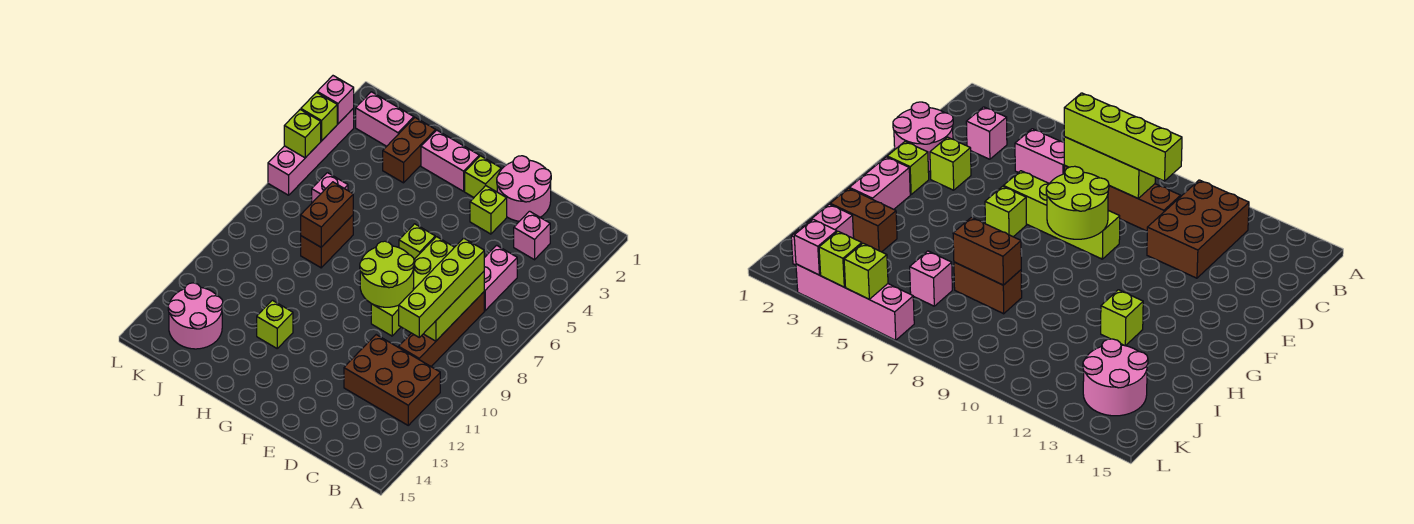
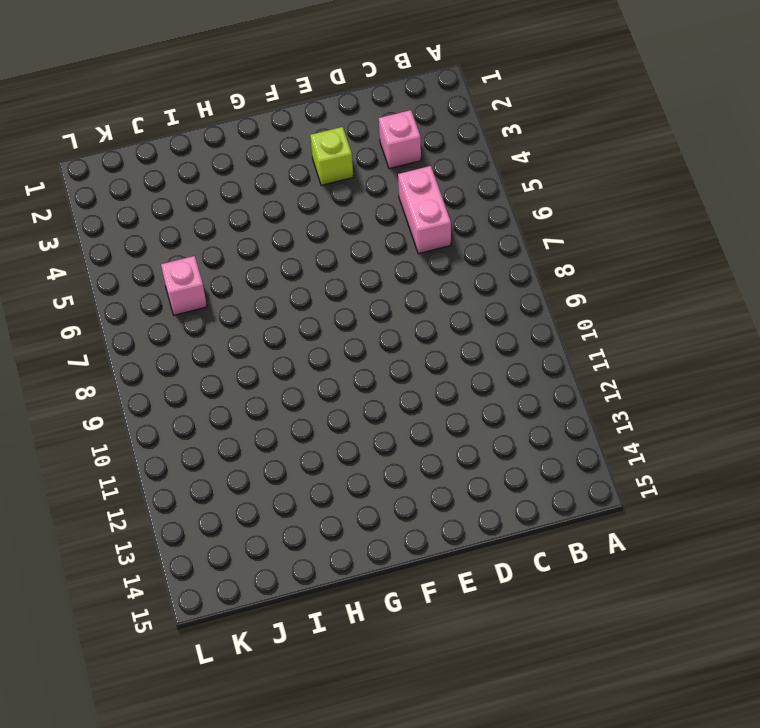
none -> brown 2x3 brick [344,335,440,425]
none -> brown 1x4 brick [399,292,484,366]
none -> pink 2x2 round brick [497,156,551,221]

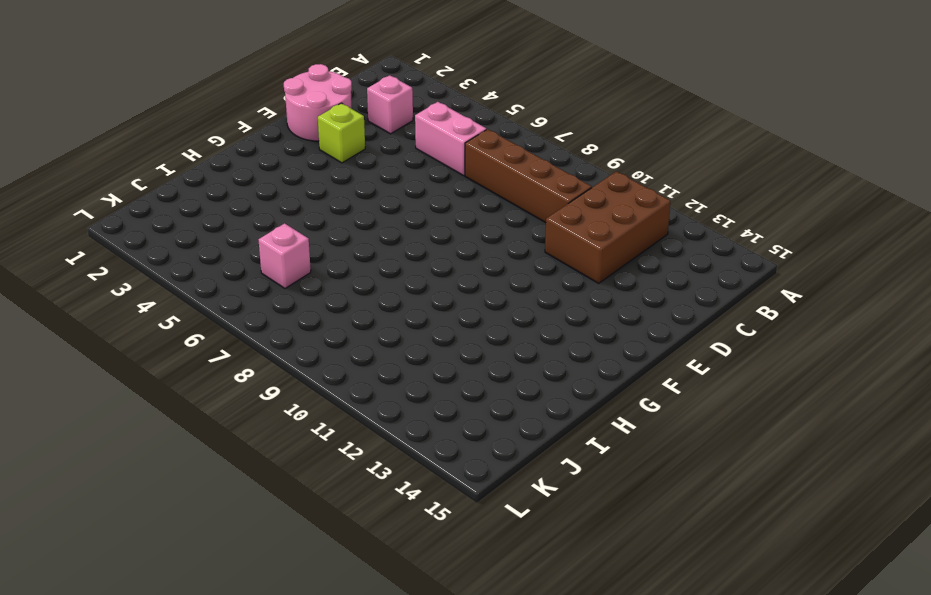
none -> lime 1x4 brick [371,237,454,336]
none -> lime 1x1 brick [465,156,501,197]
none -> lime 1x1 brick [399,224,435,259]

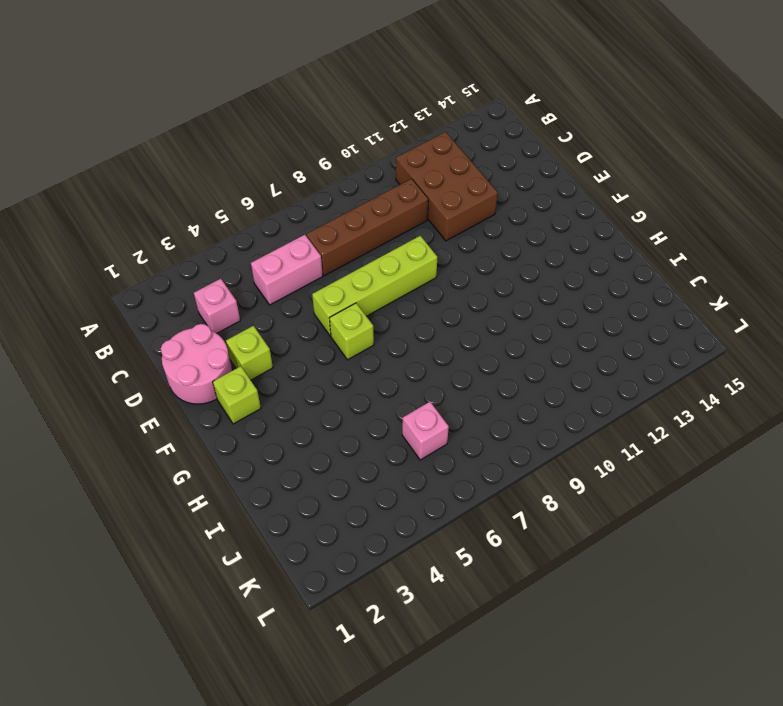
none -> pink 1x2 brick [421,130,479,191]
none -> lime 1x1 brick [257,300,293,348]
none -> brown 1x2 brick [383,118,436,183]

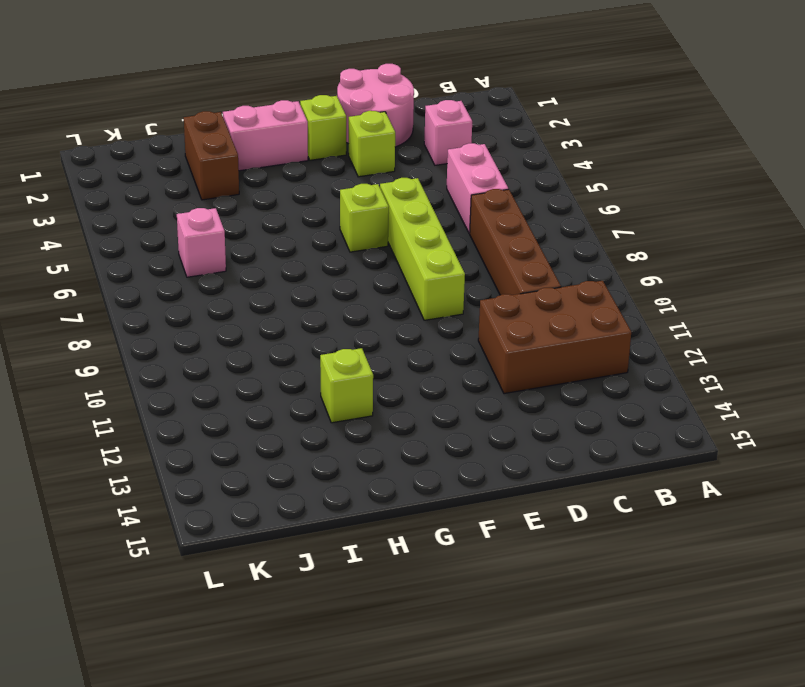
none -> brown 1x2 brick [301,215,353,268]
none -> pink 1x2 brick [356,92,414,146]
none -> pink 2x2 round brick [168,283,223,349]

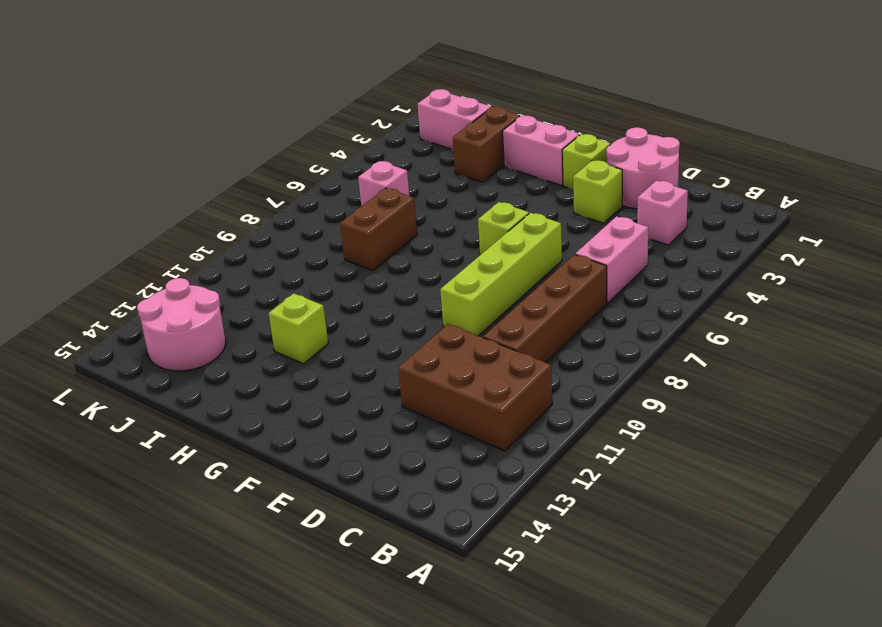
none -> pink 1x4 brick [268,108,354,195]
none -> lime 1x3 brick [424,272,484,341]
none -> lime 2x2 round brick [360,241,414,307]

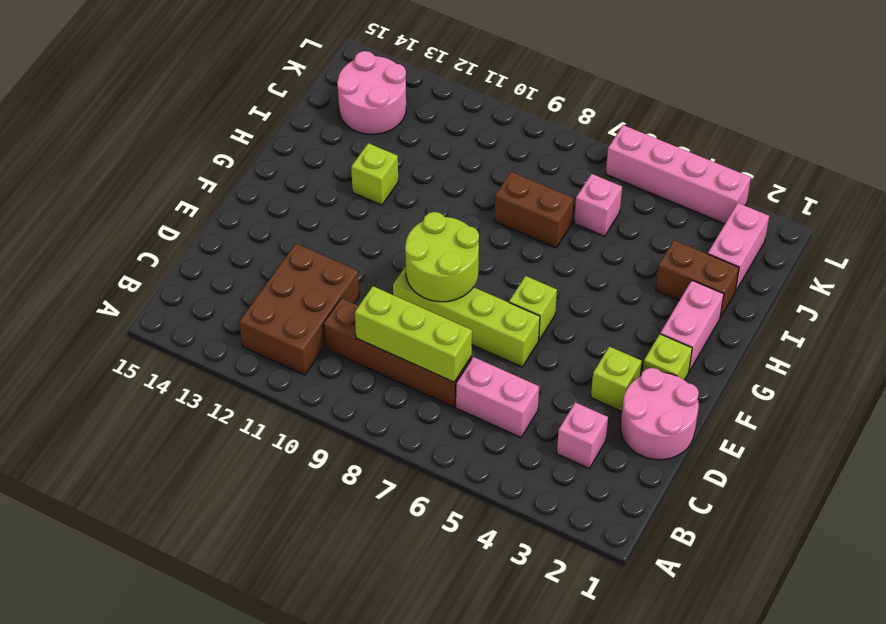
none -> brown 1x2 brick [301,182,353,247]
none -> pink 1x1 brick [317,76,354,124]
none -> lime 1x1 brick [301,92,337,141]

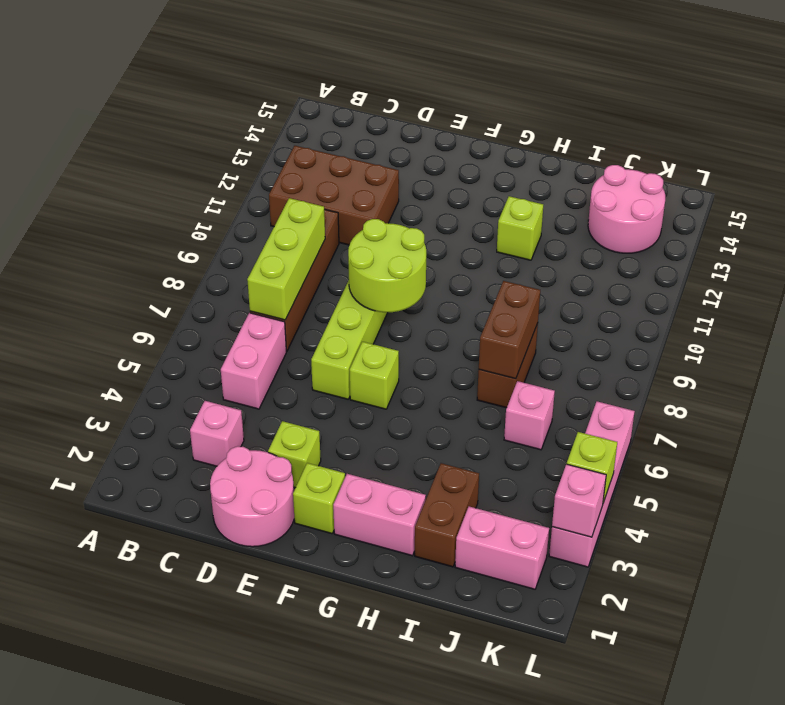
none -> lime 1x1 brick [284,110,321,158]
none -> lime 1x4 brick [399,238,484,337]

